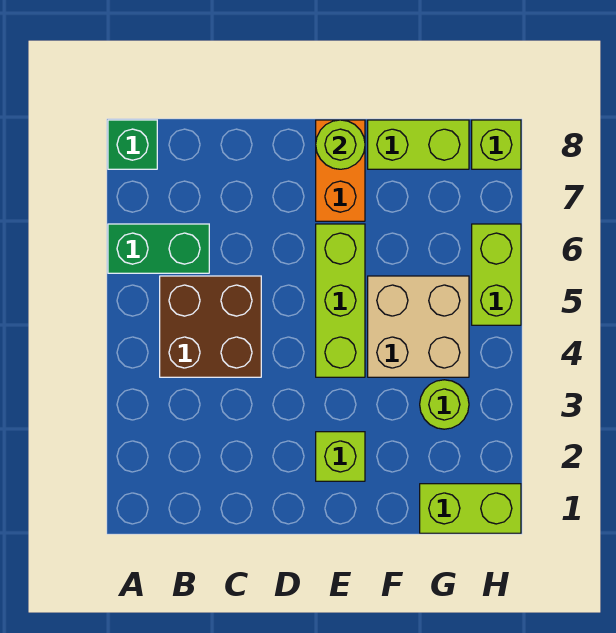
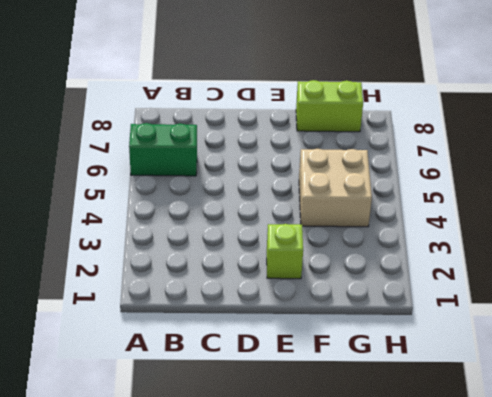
none -> green 1x1 brick [108,120,157,169]
none -> brown 2x2 brick [160,276,261,377]
none -> lime 1x3 brick [316,224,365,377]

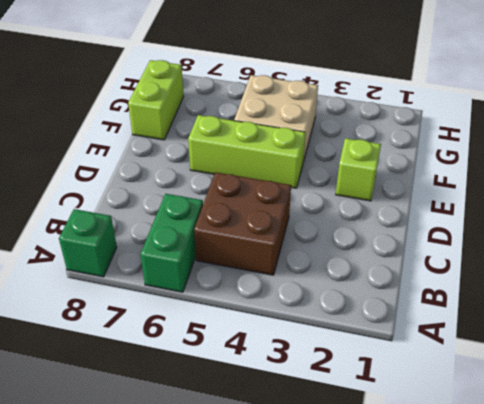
none -> orange 1x2 brick [316,120,365,221]
none -> lime 1x2 brick [420,484,521,533]
none -> lime 1x1 round brick [420,380,469,429]

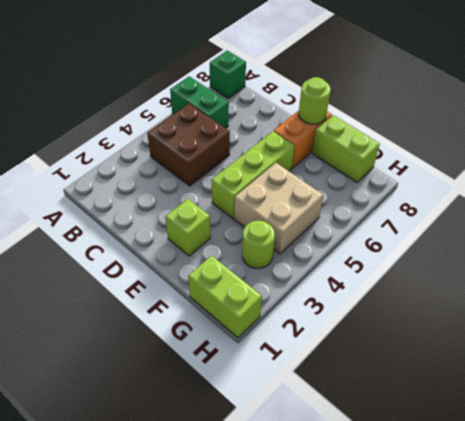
none -> lime 1x2 brick [472,224,521,325]
none -> lime 1x1 brick [472,120,521,169]

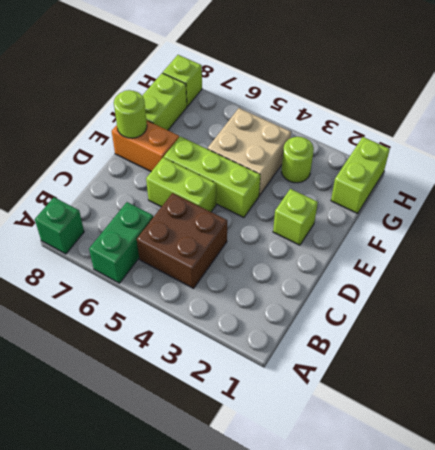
lime 1x2 brick [146,158,216,212] -> lime 1x2 brick moved to [472,224,521,325]

